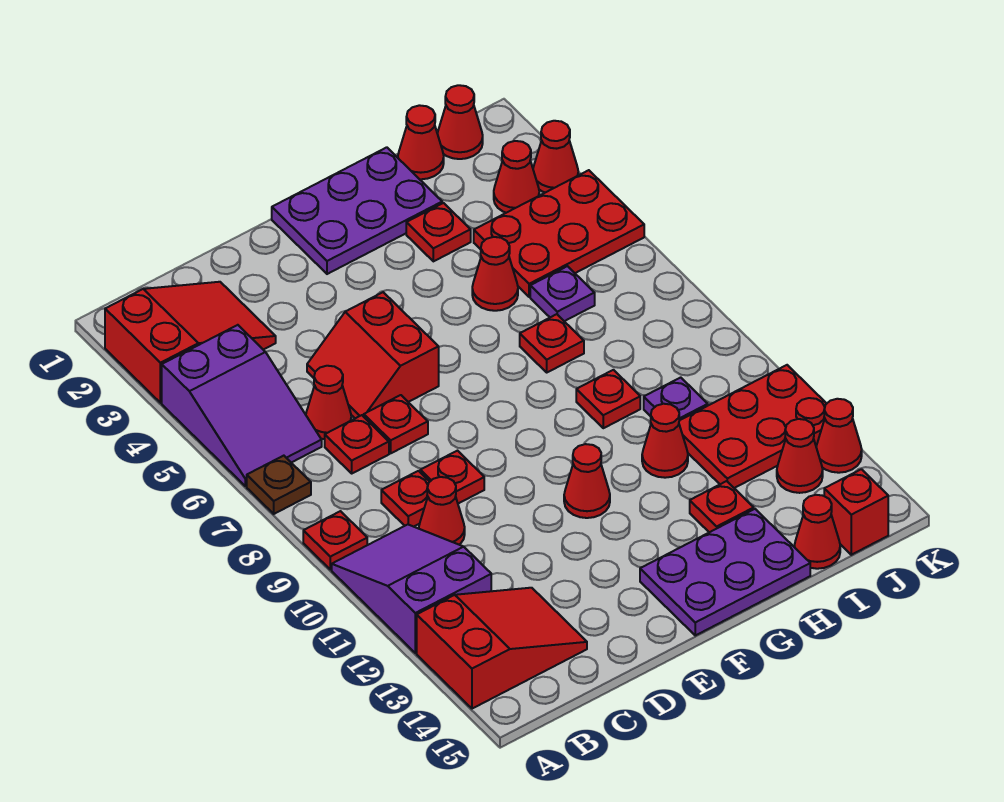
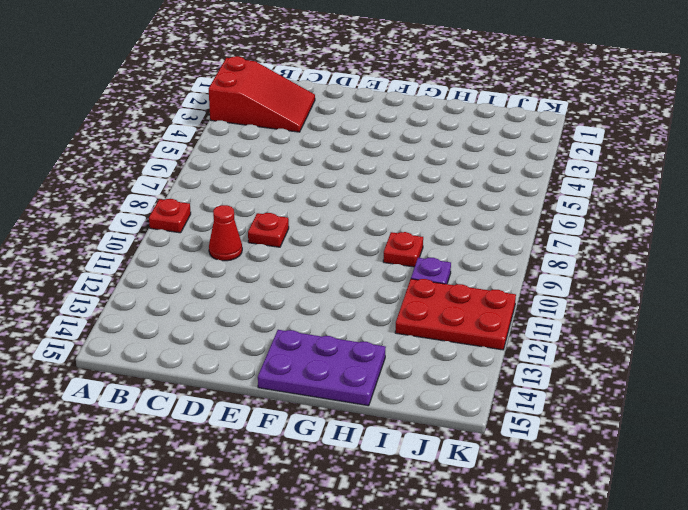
none -> purple 2x3 slope [162,325,322,486]
none -> brown 1x1 plate [247,456,311,514]
none -> purple 2x3 slope [332,525,491,653]
none -> red 2x3 slope [417,588,587,709]

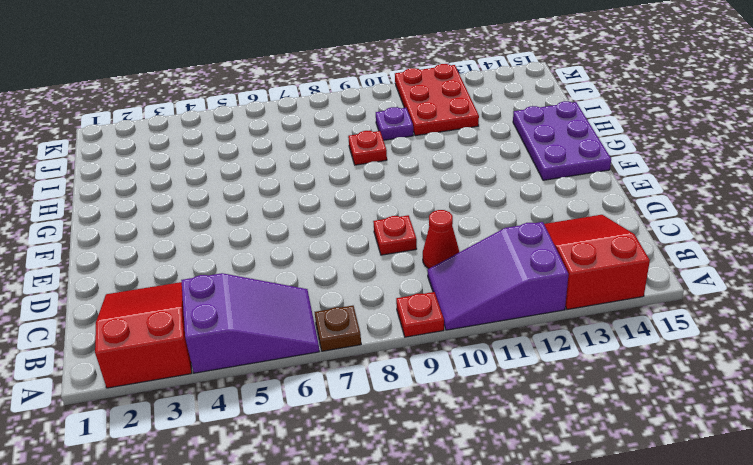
none -> red 1x1 cone [306,366,351,439]
none -> red 1x1 plate [325,415,389,473]
none -> red 1x1 plate [381,471,430,527]
none -> red 2x2 slope [307,292,439,418]

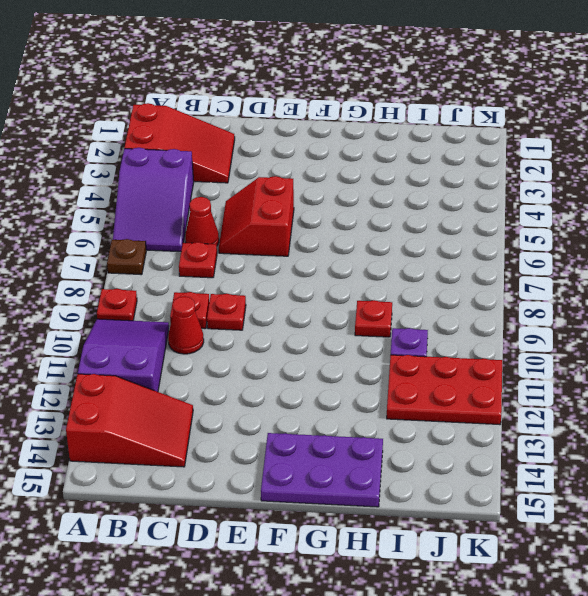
none -> red 1x1 plate [364,395,428,453]
none -> purple 2x3 plate [272,147,442,274]
none -> red 1x1 cone [564,444,610,518]
none -> red 1x1 plate [406,203,471,261]

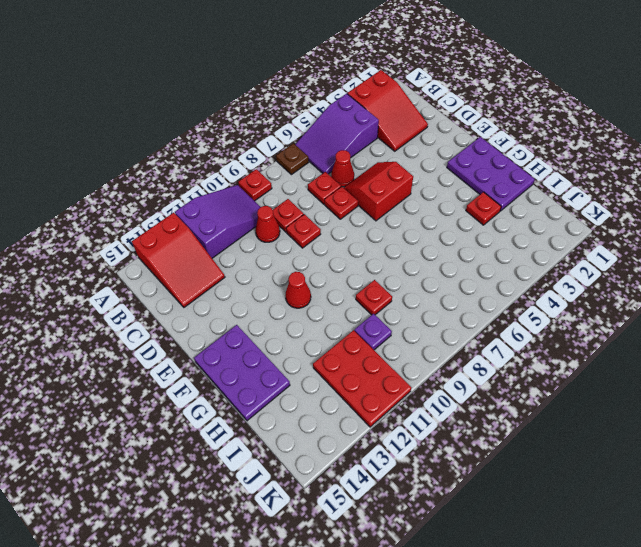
none -> red 1x1 cone [472,237,518,311]
none -> red 1x1 plate [520,314,584,372]
none -> red 1x1 cone [642,404,688,478]
none -> red 1x1 plate [690,481,754,532]

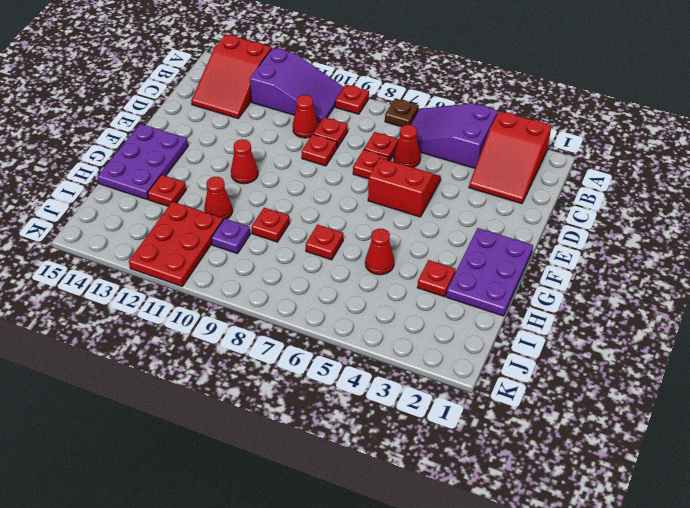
none -> red 1x1 cone [398,105,444,179]
none -> red 2x3 plate [474,170,644,297]
none -> purple 1x1 plate [530,266,595,321]
none -> red 1x1 cone [794,495,840,569]

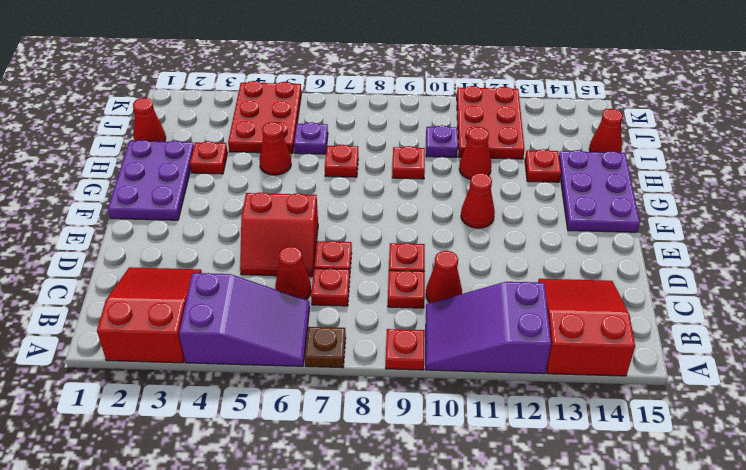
none -> red 1x1 cone [437,85,483,159]
none -> red 1x1 cone [494,141,539,213]
none -> red 1x1 cone [777,419,823,493]
none -> red 1x1 brick [824,469,888,555]

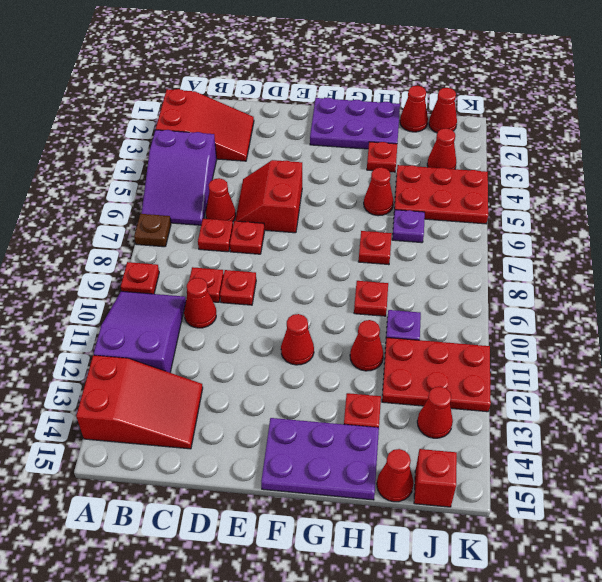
none -> red 1x1 cone [533,121,578,193]
none -> red 1x1 cone [816,399,862,473]

